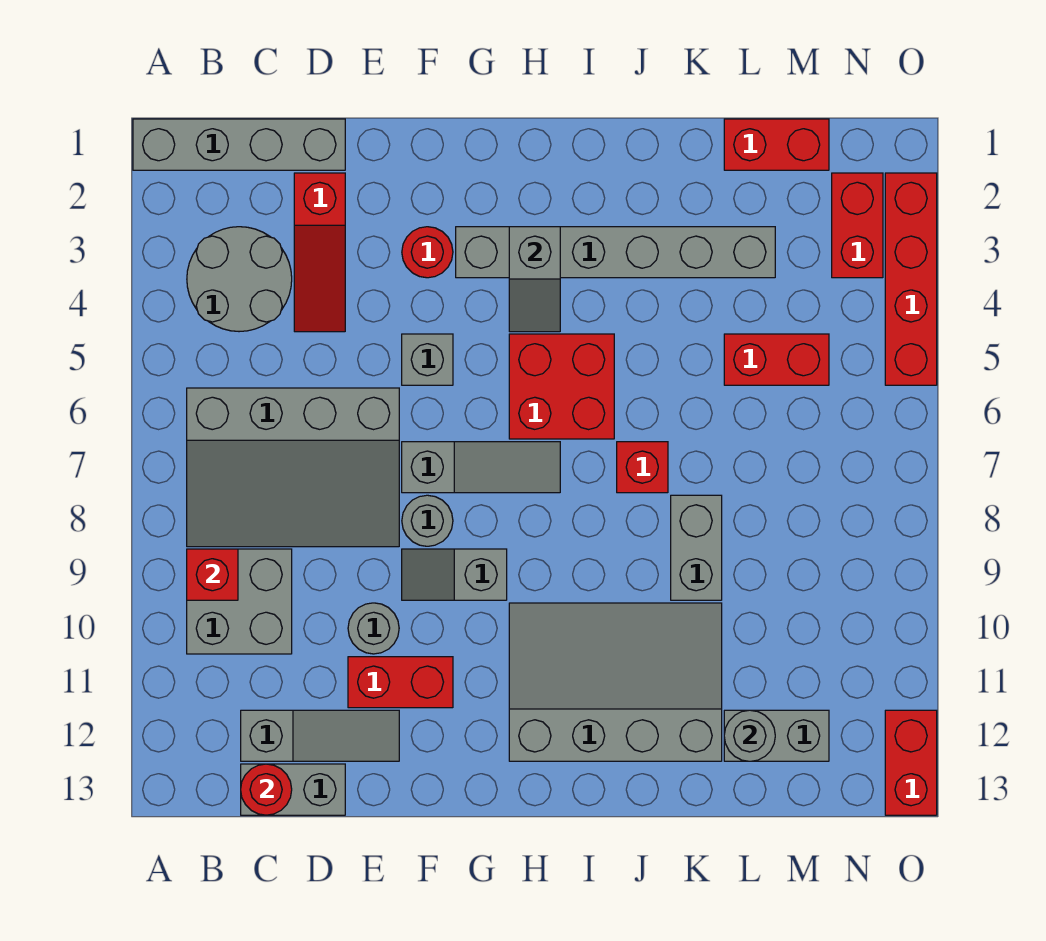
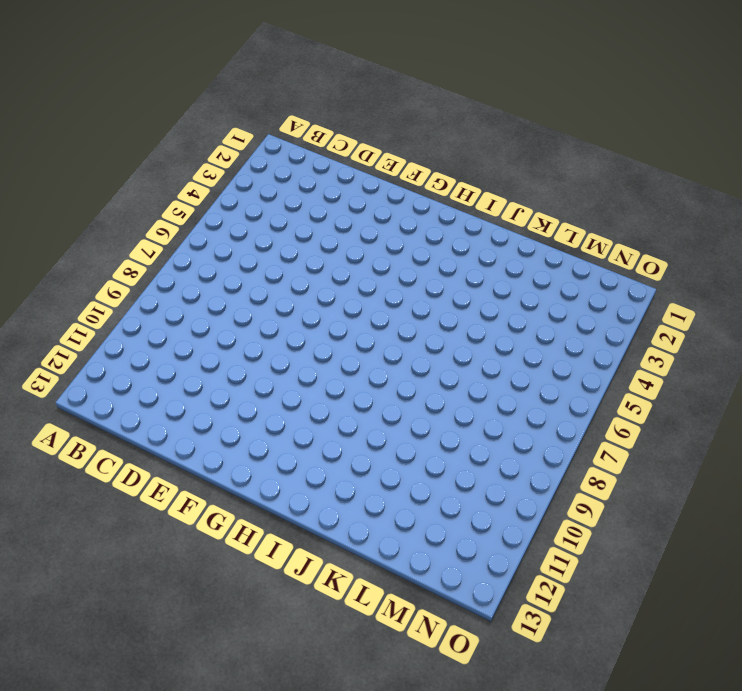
none -> grey 1x4 brick [133,119,345,170]
none -> grey 2x2 round brick [187,227,292,332]
none -> grey 3x4 slope [187,388,399,547]

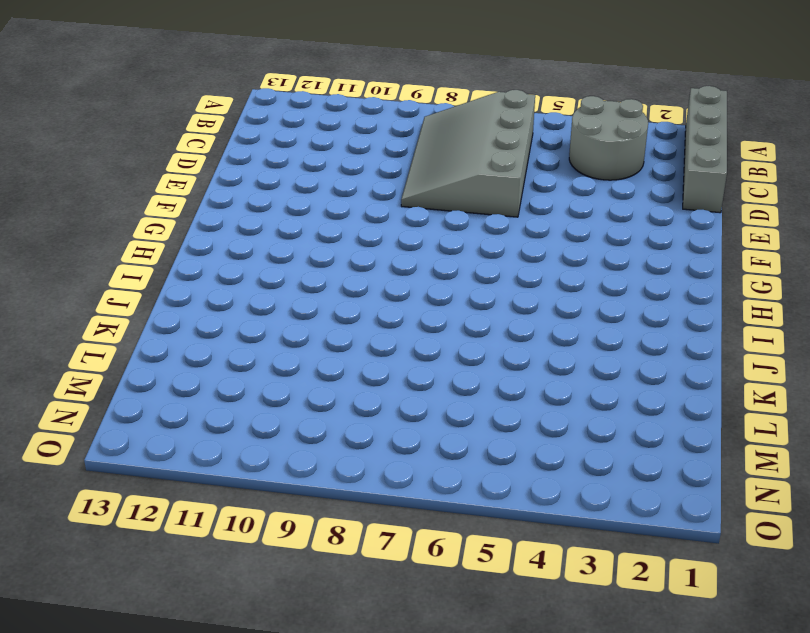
none -> grey 2x2 brick [187,549,292,654]
none -> grey 1x3 slope [241,710,399,761]
none -> grey 1x2 brick [241,764,345,815]

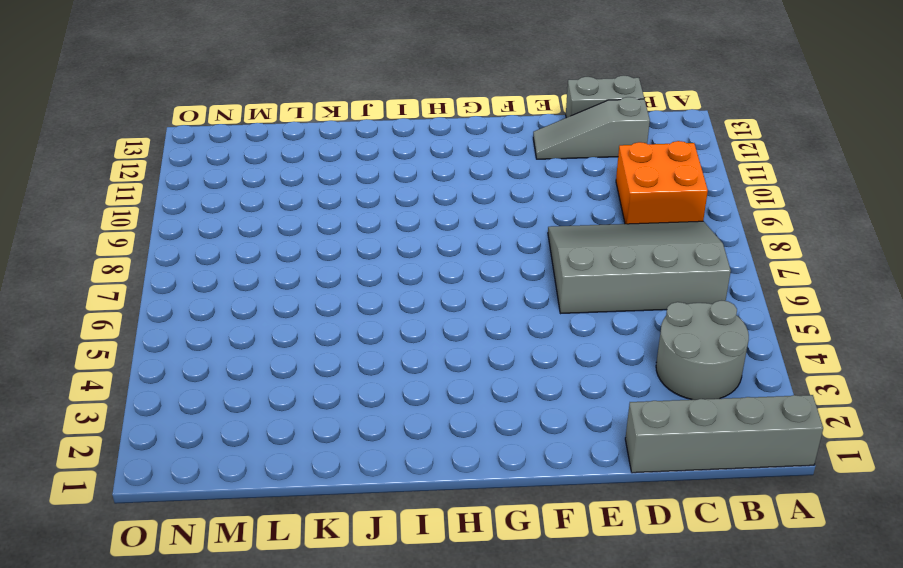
orange 2x2 brick [616,141,708,224] -> grey 2x2 brick [187,549,292,654]
none -> red 1x3 slope [294,173,345,332]
none -> grey 1x1 round brick [348,603,399,654]
none -> red 1x2 brick [348,657,453,708]

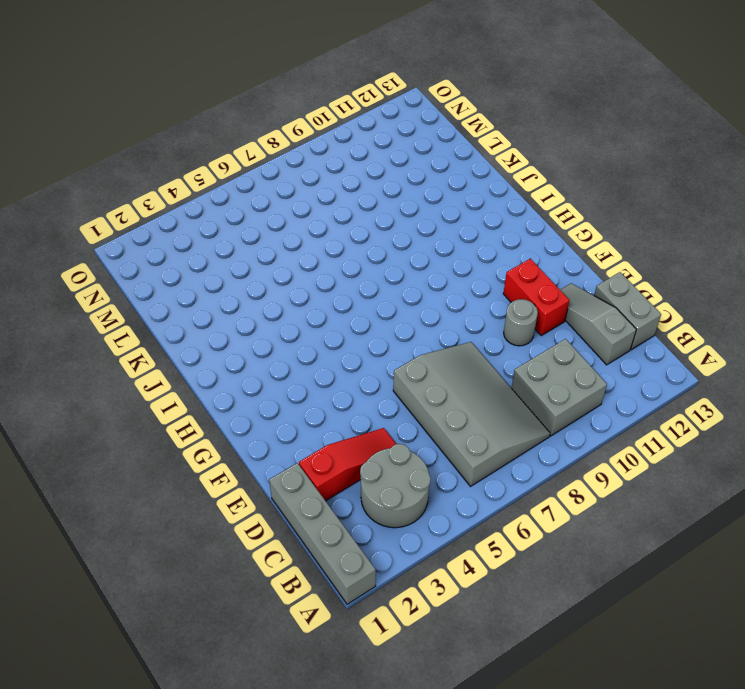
none -> red 1x1 round brick [402,227,453,278]
none -> grey 1x1 brick [402,334,453,385]
none -> grey 1x3 slope [402,442,560,493]

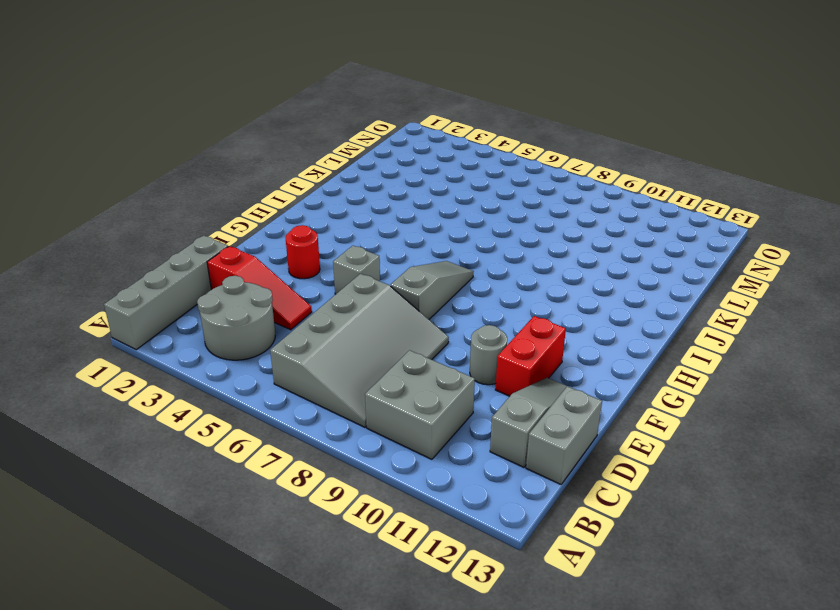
none -> grey 1x1 round brick [402,495,453,546]
none -> grey 1x2 slope [402,549,507,600]
none -> grey 1x6 brick [456,227,775,278]

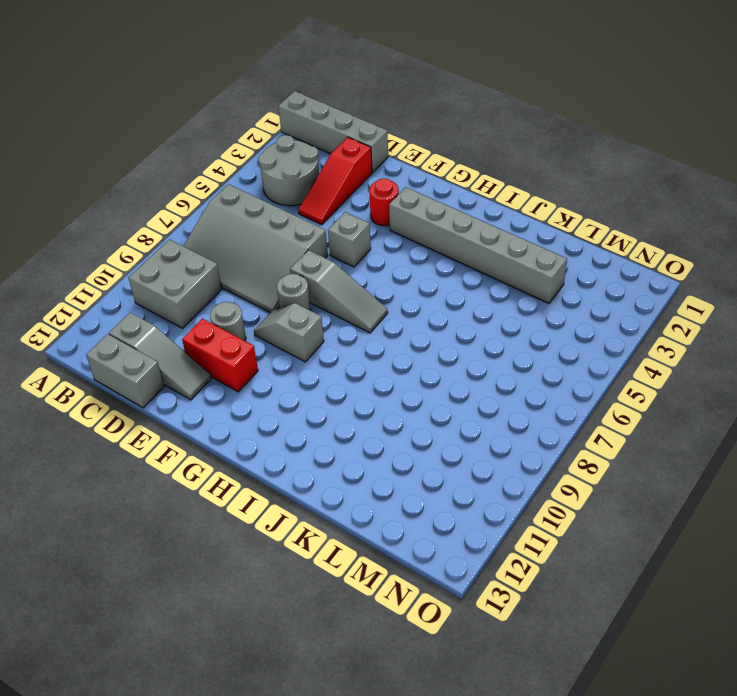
none -> red 2x2 brick [509,334,614,439]
none -> grey 3x4 slope [509,603,722,761]
none -> red 1x1 brick [617,442,668,493]

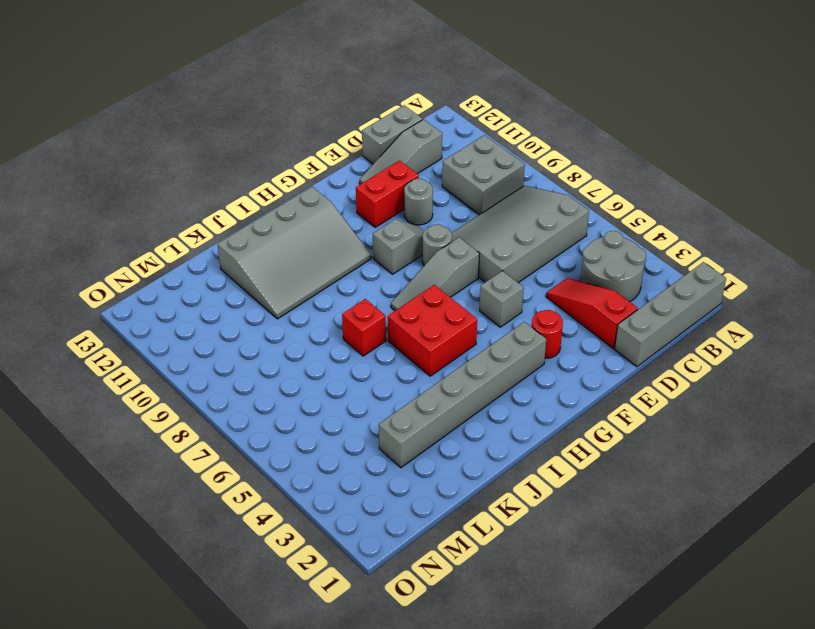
none -> grey 1x2 brick [671,495,722,600]
none -> red 1x2 brick [724,119,829,170]
none -> red 1x2 brick [724,334,829,385]

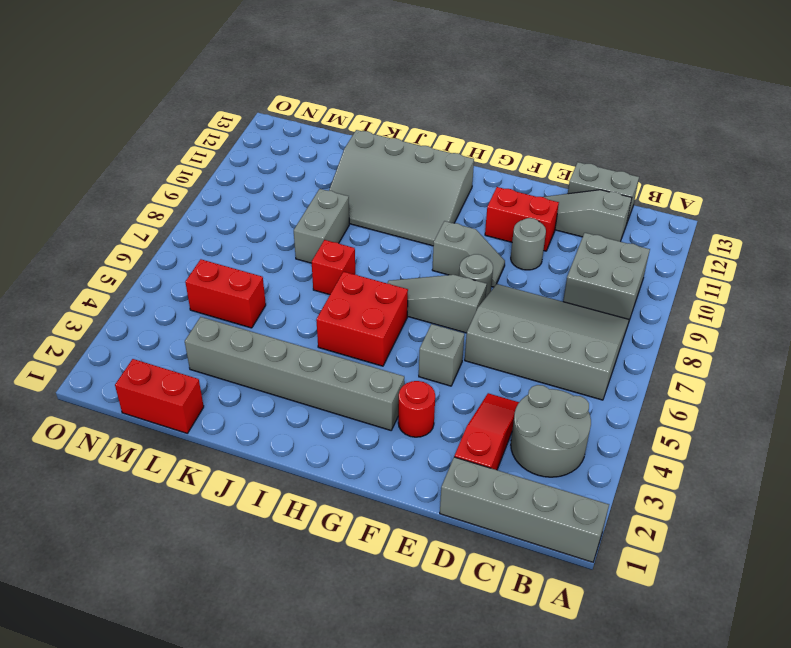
none -> grey 1x2 brick [724,710,829,761]
none -> red 1x2 brick [832,173,883,278]
none -> red 1x4 brick [885,173,937,385]

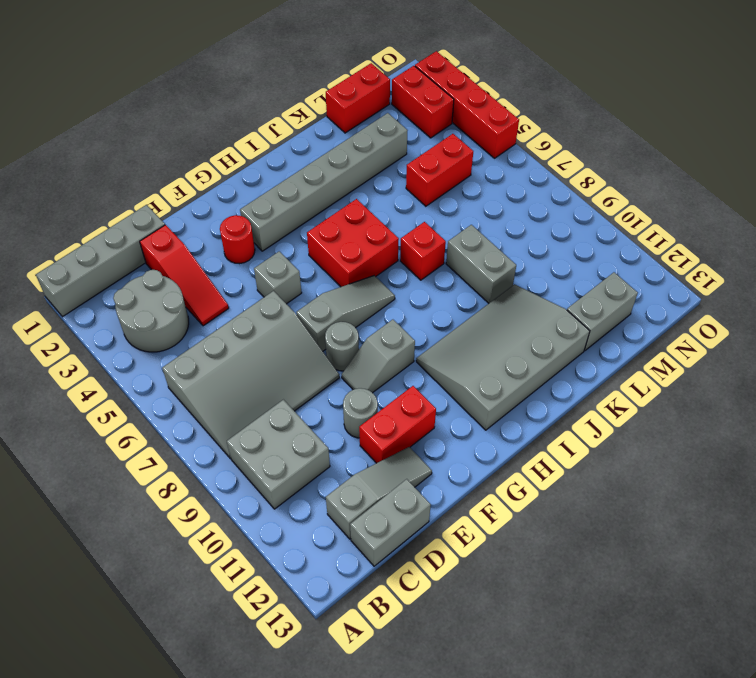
none -> red 1x2 brick [885,710,937,815]
none -> red 1x1 brick [187,549,238,600]
none -> red 1x1 round brick [241,764,292,815]

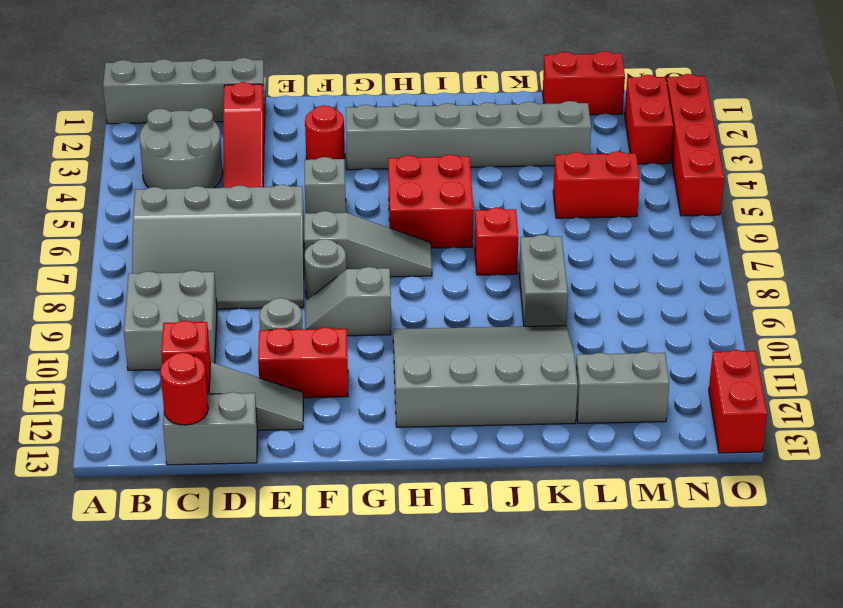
red 1x1 brick [161,321,210,392] -> red 1x1 brick moved to [187,549,238,600]
none -> grey 1x2 slope [509,227,560,332]
none -> grey 1x1 round brick [724,710,775,761]

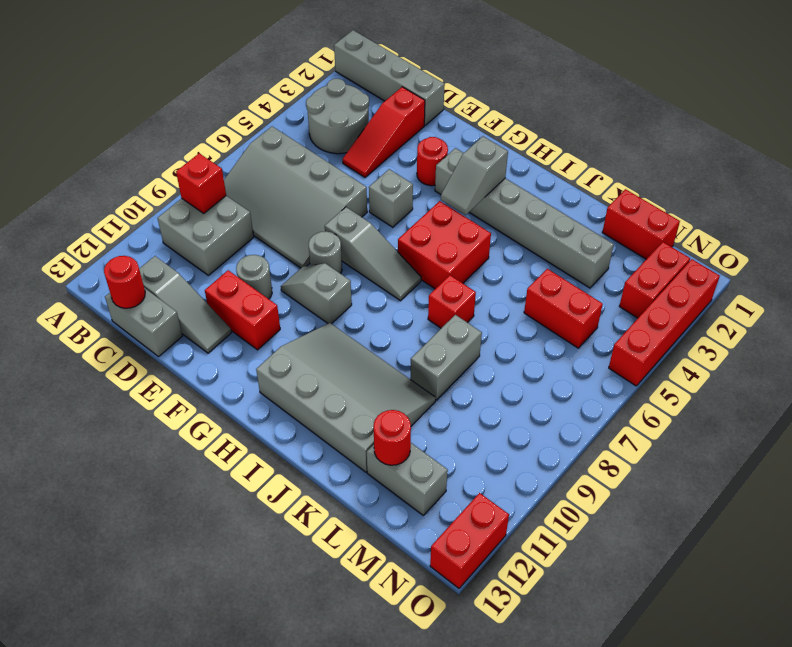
red 1x1 round brick [374,410,411,465] -> grey 1x1 round brick [724,710,775,761]

